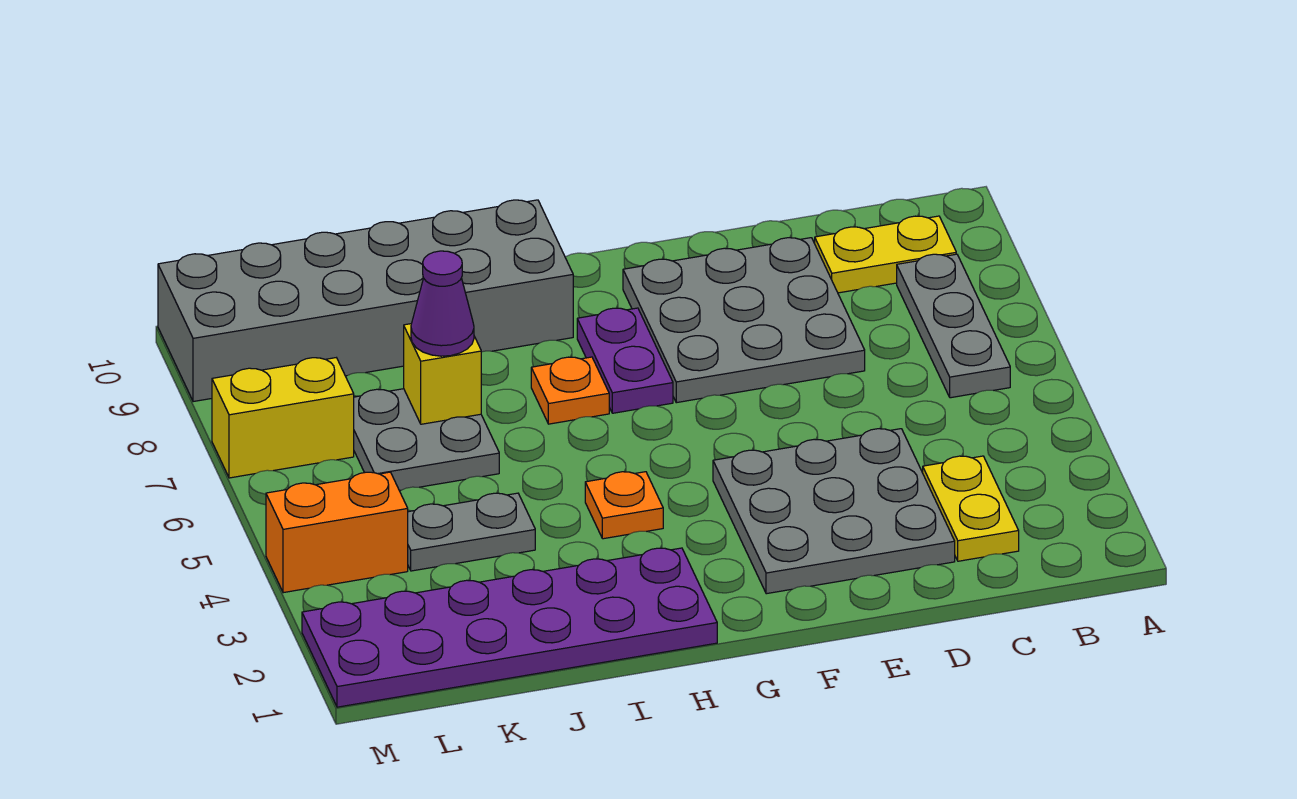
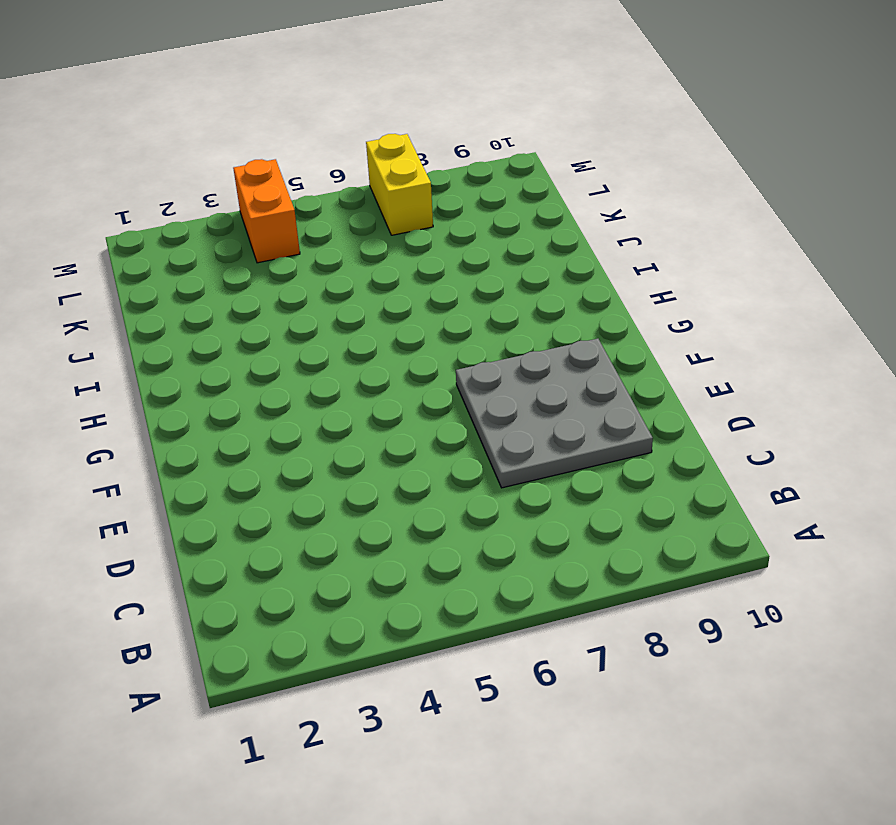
none -> grey 1x3 plate [897,254,1010,398]
none -> yellow 1x2 plate [815,216,956,293]
none -> yellow 1x2 plate [923,456,1019,561]

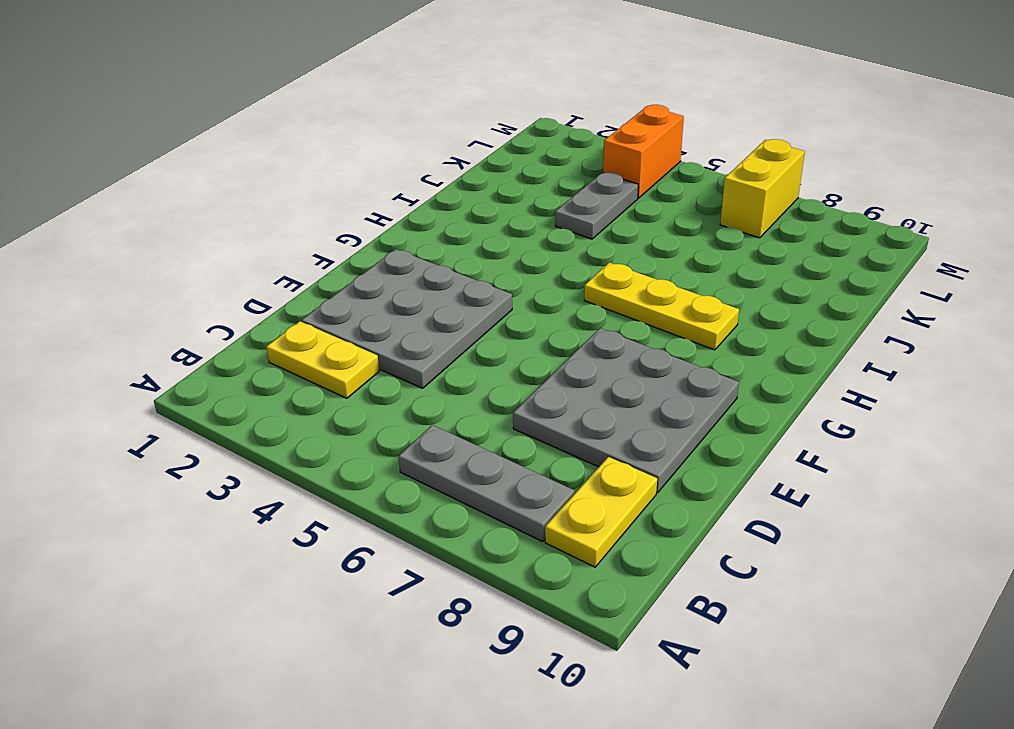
yellow 1x3 plate [584,263,739,350] -> orange 1x1 plate [531,357,609,424]
none -> purple 1x2 plate [577,308,673,413]
none -> purple 2x6 plate [302,548,717,707]
none -> orange 1x1 plate [585,472,663,539]

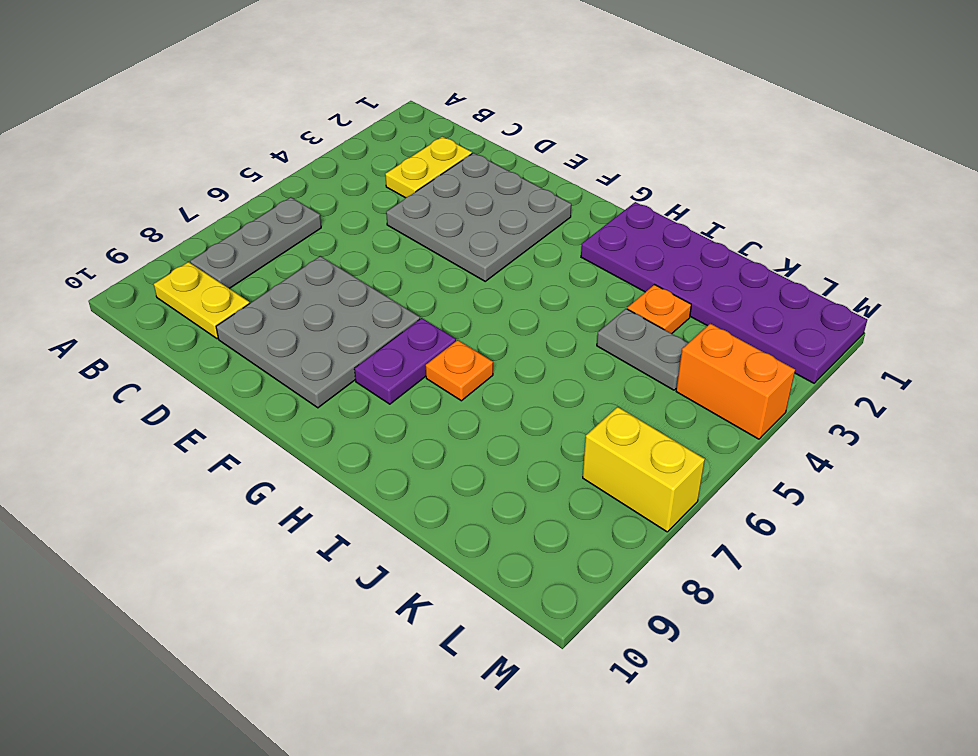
orange 1x1 plate [627,285,691,334] -> orange 1x1 plate moved to [585,472,663,539]
none -> grey 2x6 brick [158,200,573,402]
none -> grey 2x2 plate [354,389,499,491]
none -> yellow 1x1 brick [404,324,481,424]

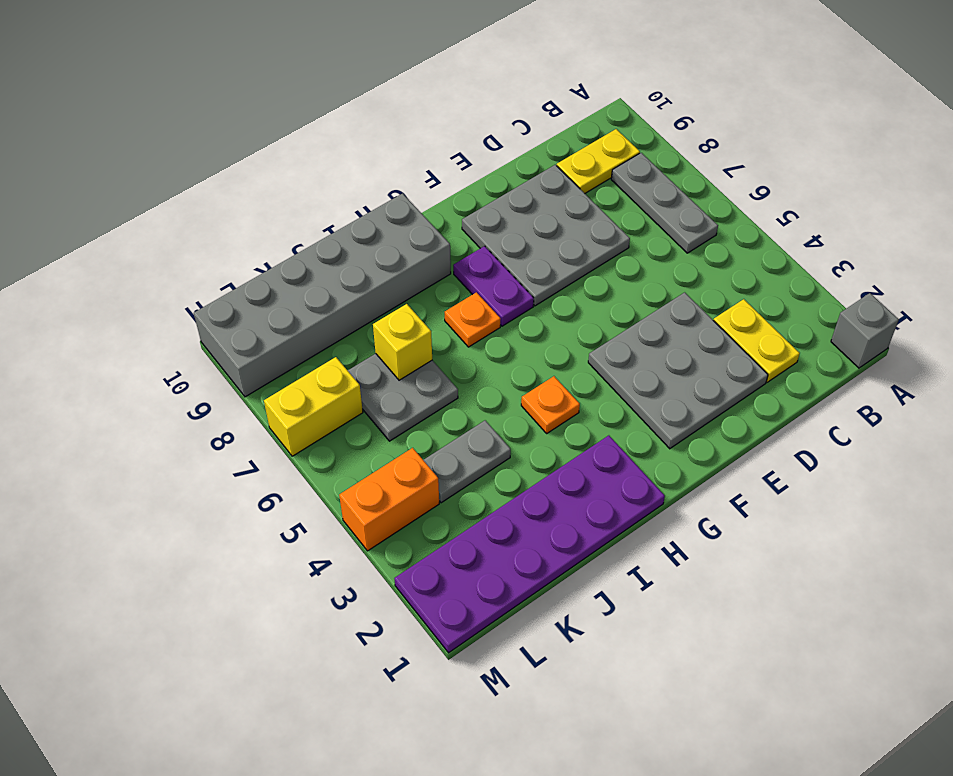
grey 1x1 brick [831,293,899,368] -> none
none -> purple 1x1 cone [411,251,474,356]

